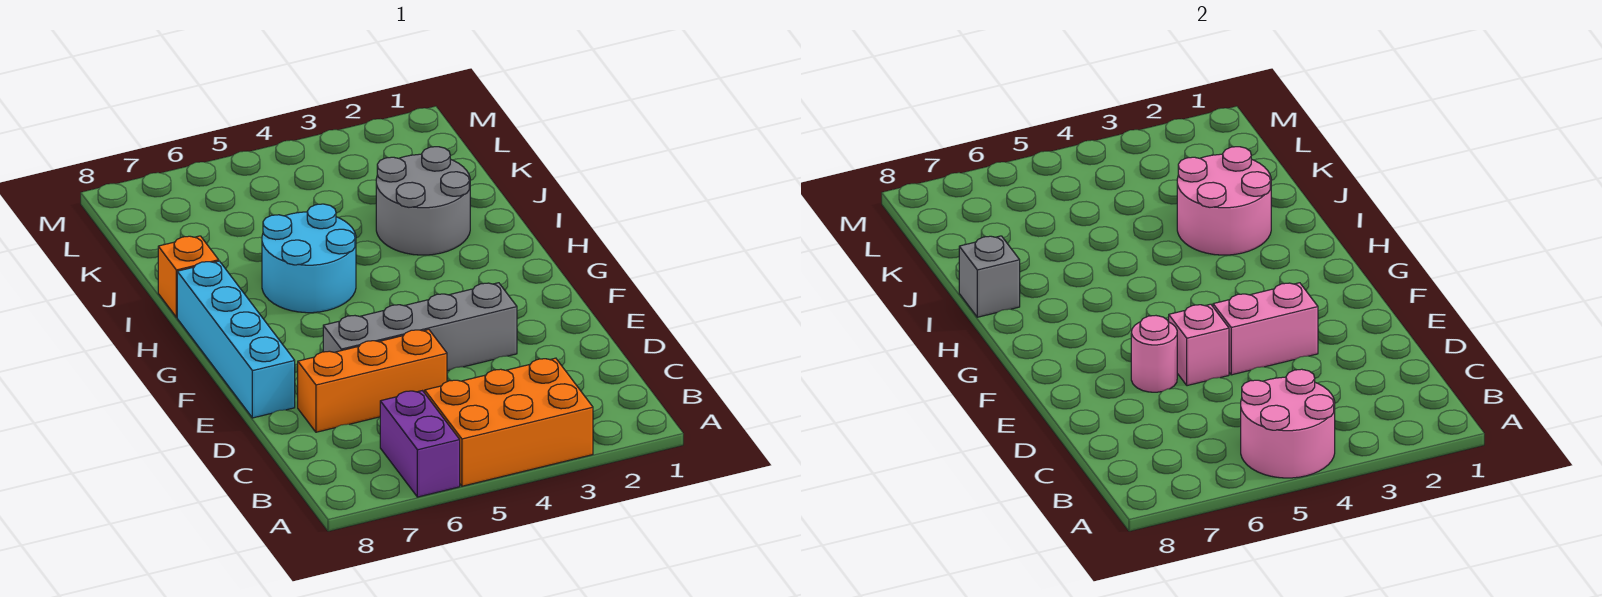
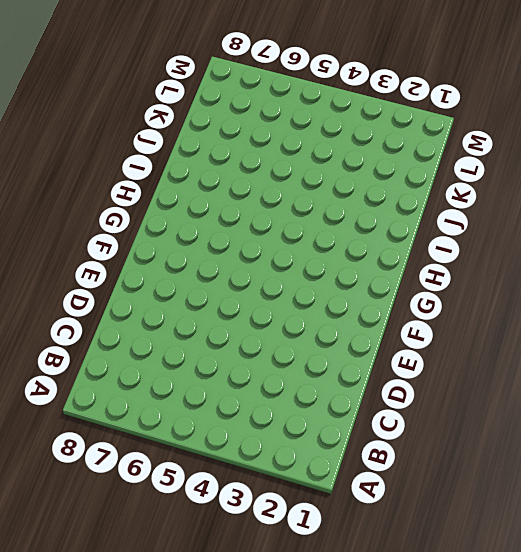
none -> orange 2x3 brick [425,358,593,486]
none -> purple 1x2 brick [380,391,460,497]
none -> orange 1x3 brick [298,329,447,432]

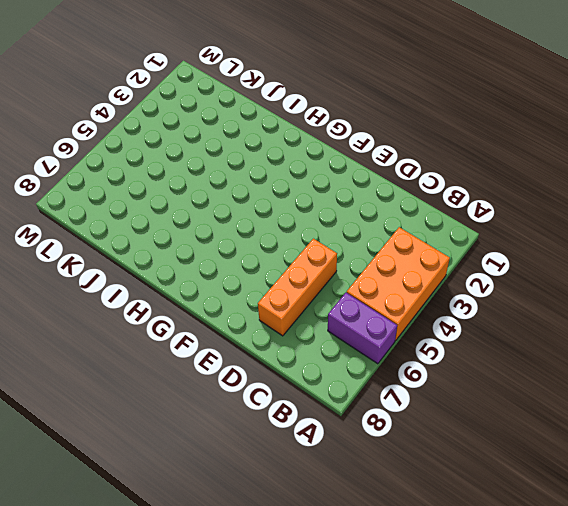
none -> grey 1x4 brick [323,283,517,371]
none -> cyan 1x4 brick [177,261,295,418]
none -> cyan 2x2 round brick [262,204,356,313]

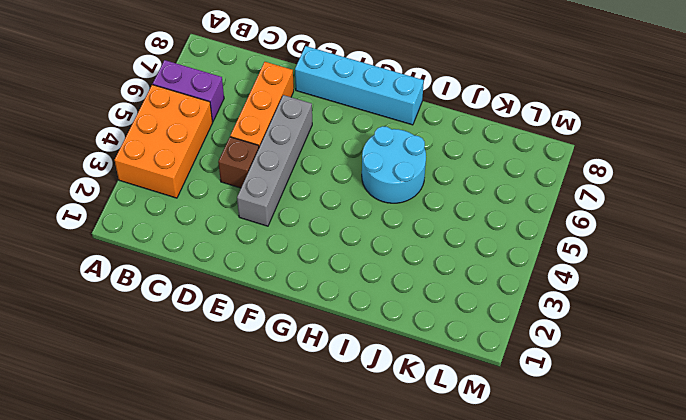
brown 1x1 brick [218,137,259,188] -> none
none -> grey 2x2 round brick [376,147,470,255]
none -> orange 1x1 brick [158,236,219,317]
none -> pink 2x2 round brick [1241,369,1335,478]

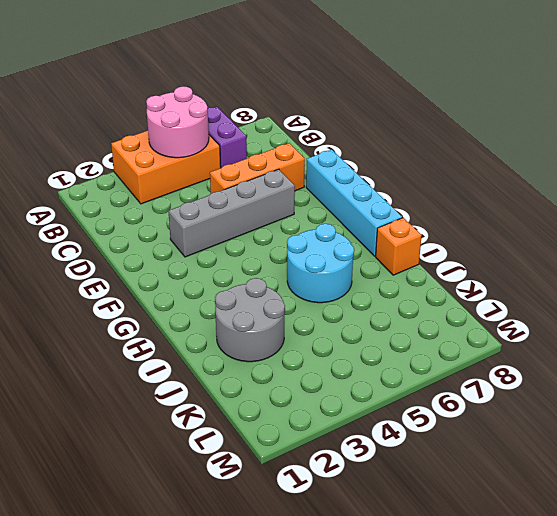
none -> pink 1x2 brick [1213,283,1318,375]
none -> pink 1x1 brick [1169,304,1229,386]
none -> pink 1x1 round brick [1131,316,1177,392]

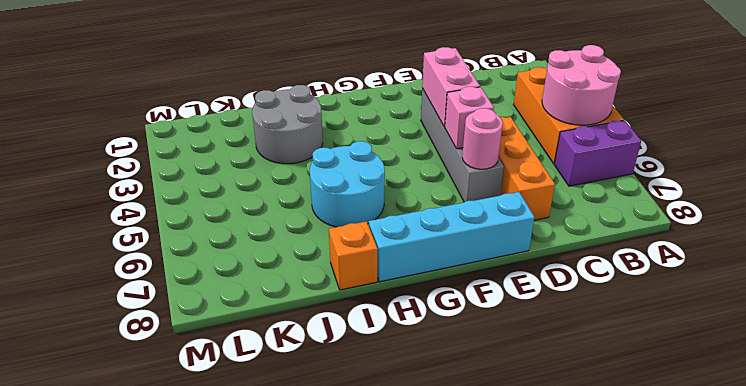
none -> pink 2x2 round brick [1177,147,1271,255]
none -> grey 1x1 brick [959,236,1020,317]

